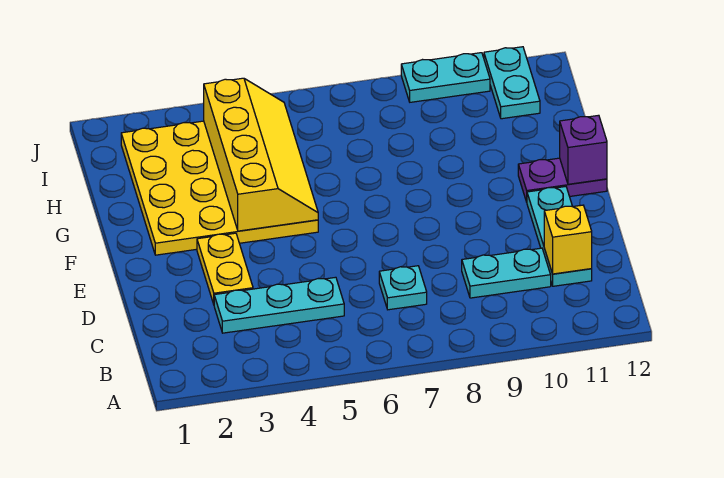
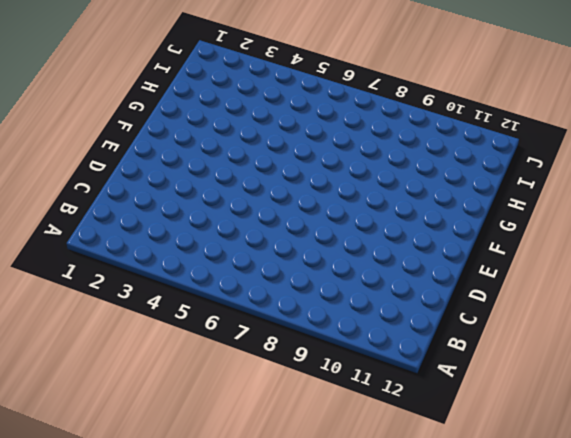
none -> cyan 1x3 plate [214,277,344,333]
none -> cyan 1x1 plate [379,266,427,310]
none -> cyan 1x2 plate [462,248,551,298]

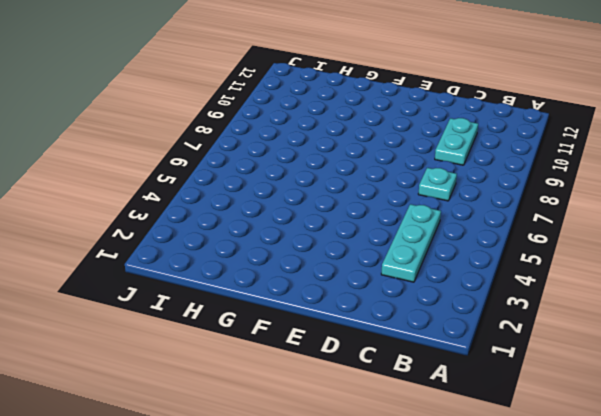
none -> cyan 1x3 plate [527,187,592,286]
none -> yellow 1x2 plate [197,233,253,304]
none -> yellow 4x4 plate [121,121,318,255]

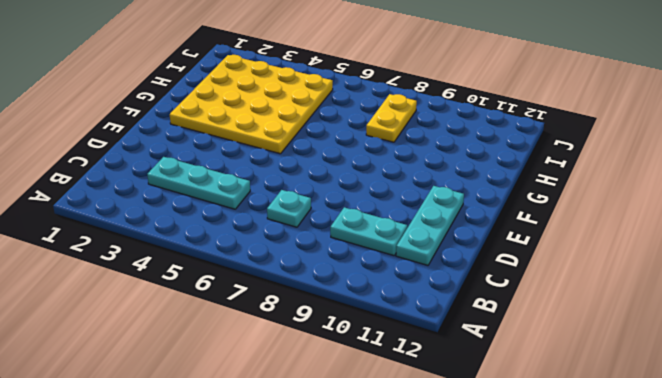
yellow 1x2 plate [366,94,417,142] -> yellow 1x2 plate moved to [197,233,253,304]
none -> purple 1x2 plate [518,158,607,202]
none -> cyan 1x2 plate [484,47,540,119]
none -> cyan 1x2 plate [401,53,490,102]

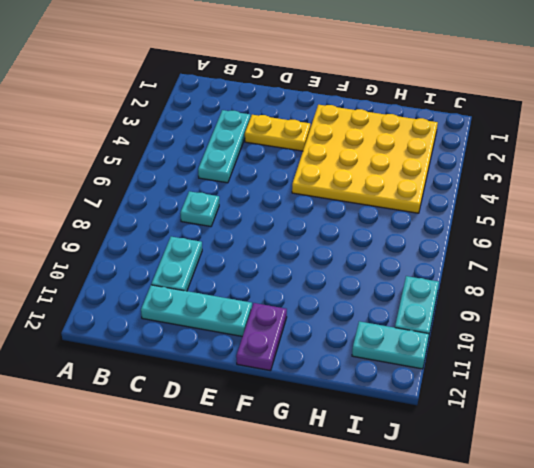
none -> yellow 1x1 brick [544,205,592,274]
none -> yellow 2x4 slope [204,78,318,231]
none -> purple 1x1 brick [560,115,607,184]

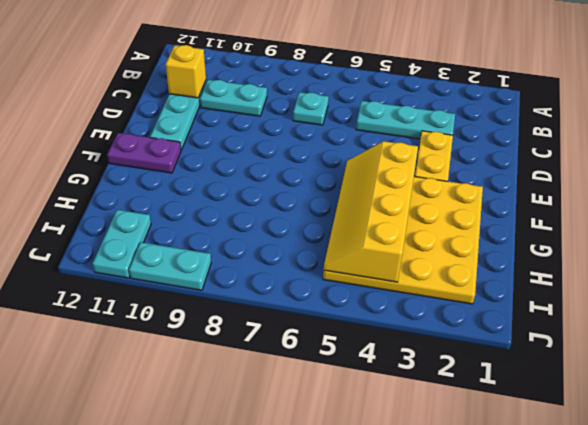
none -> purple 1x1 brick [560,115,607,184]

